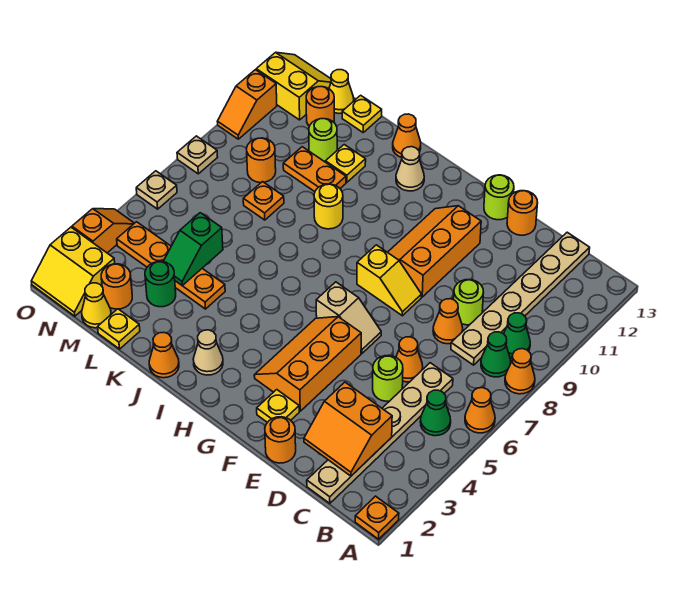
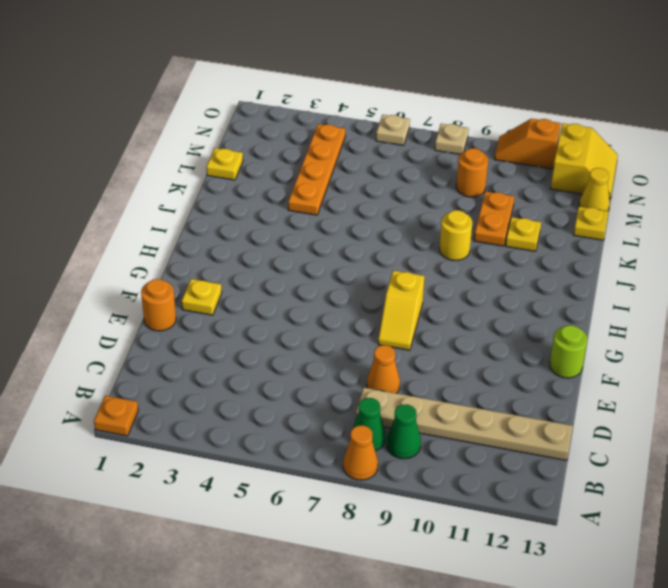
none -> orange 1x1 cone [465,388,495,433]
none -> green 1x1 cone [420,390,451,436]
none -> tan 1x6 plate [307,363,453,503]
none -> lime 1x1 round brick [373,355,403,401]

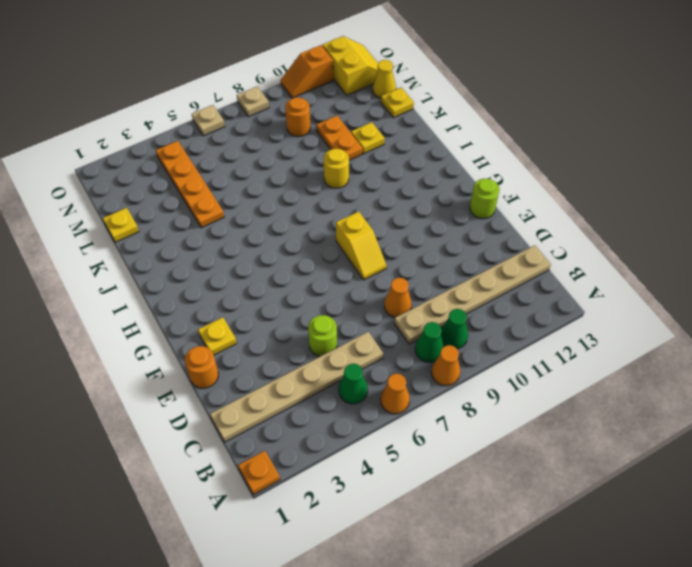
none -> orange 1x1 cone [396,337,423,382]
none -> lime 1x1 round brick [454,280,484,325]
none -> orange 1x1 round brick [507,191,538,235]
none -> orange 2x3 slope [254,317,361,411]

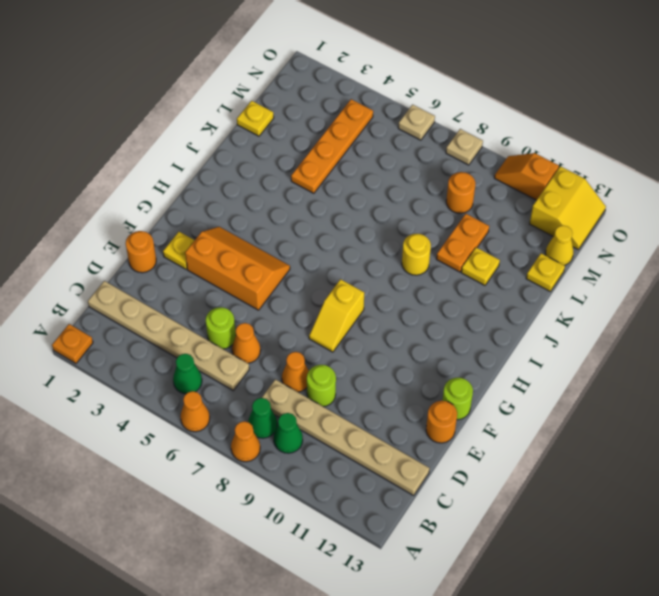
none -> tan 1x2 slope [316,282,381,353]
none -> orange 2x3 slope [388,206,481,297]
none -> tan 1x1 cone [193,330,223,375]
none -> tan 1x1 cone [396,147,424,191]

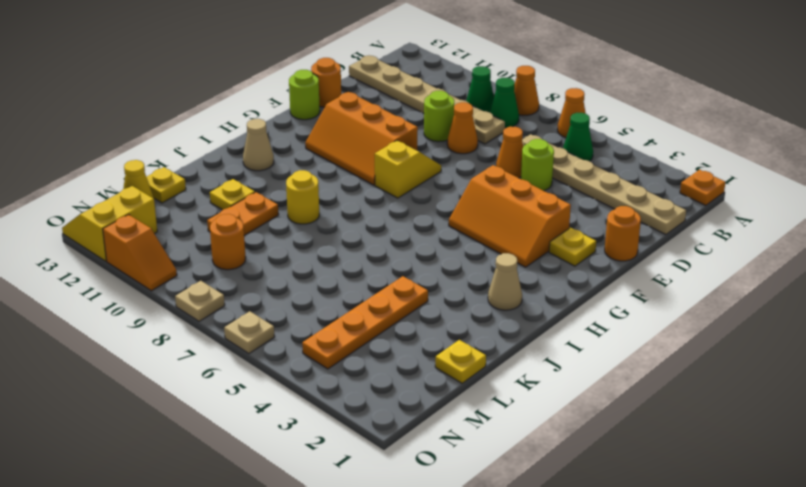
none -> tan 1x2 slope [316,282,381,353]
none -> orange 1x1 cone [149,332,179,378]
none -> orange 1x1 cone [393,114,421,158]
none -> green 1x1 round brick [145,261,176,307]

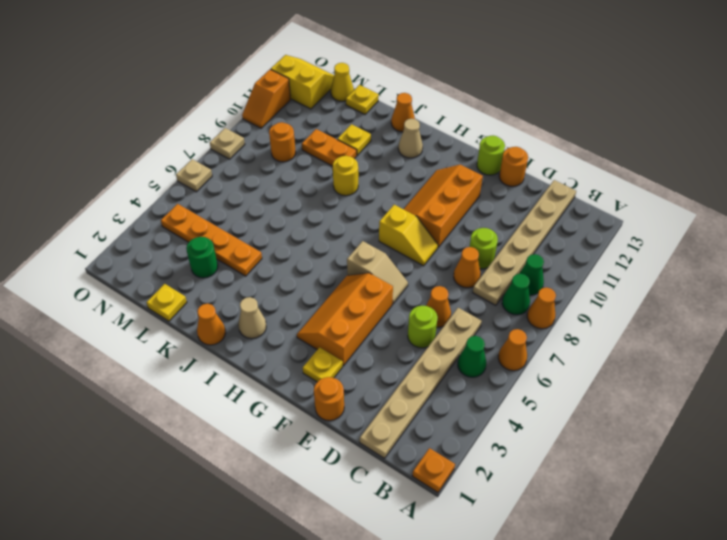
none -> orange 1x1 plate [243,182,284,220]
none -> lime 1x1 round brick [309,119,337,162]
none -> yellow 1x1 cone [82,283,111,328]
none -> orange 1x1 round brick [101,264,132,309]

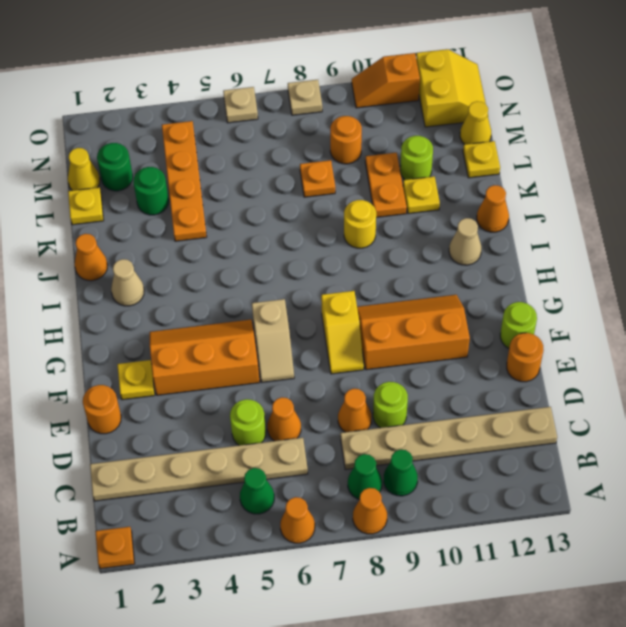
green 1x1 round brick [97,143,133,191] -> orange 1x1 round brick [101,264,132,309]
none -> orange 1x1 round brick [306,86,334,126]
none -> yellow 2x2 slope [31,227,115,316]
none -> orange 1x2 slope [72,209,134,253]
none -> orange 2x2 slope [304,382,392,476]

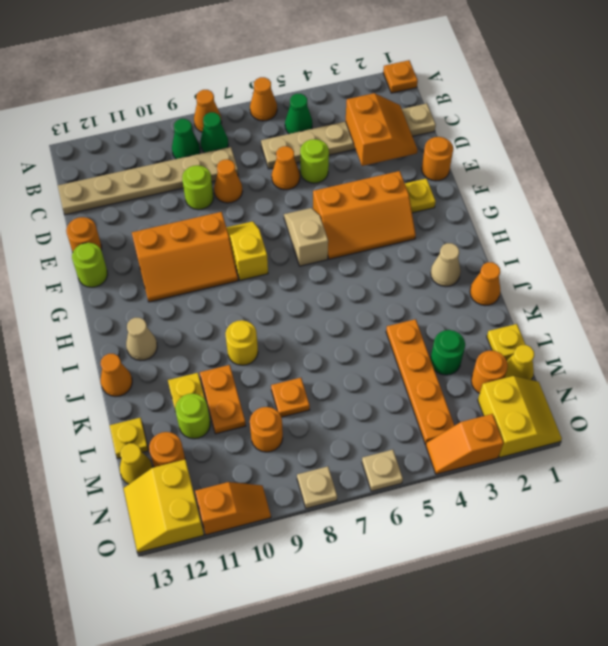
none -> green 1x2 slope [163,213,223,286]

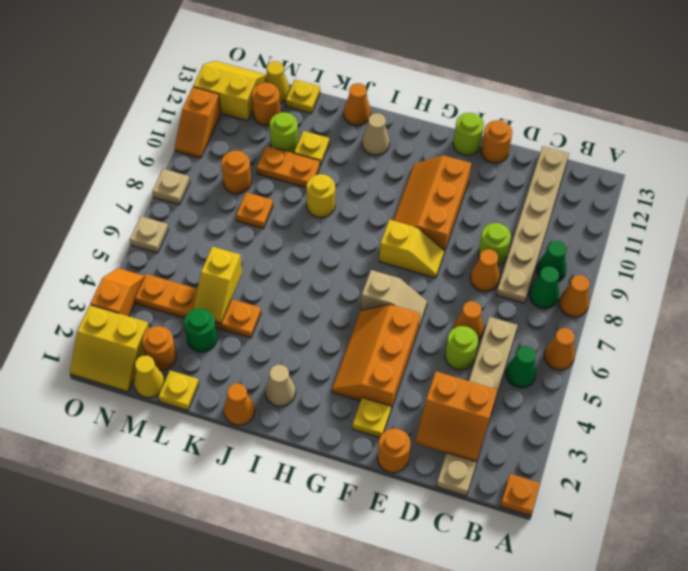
yellow 1x2 slope [193,247,242,324] -> green 1x2 slope [163,213,223,286]

